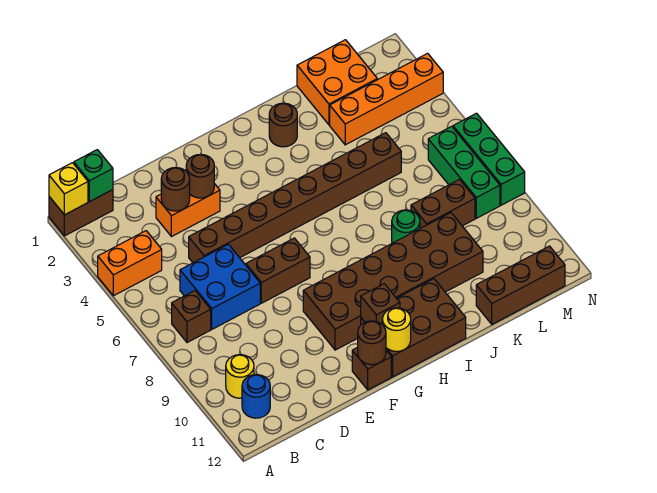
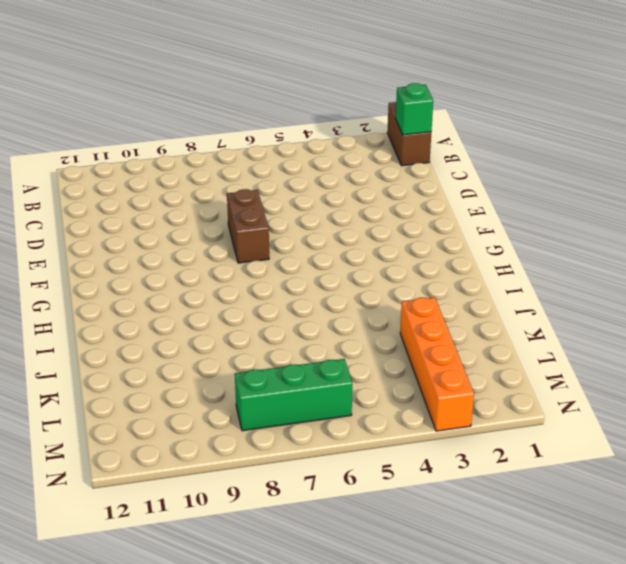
none -> orange 1x2 brick [98,231,162,296]
none -> brown 1x1 brick [172,291,211,343]
none -> yellow 1x1 round brick [226,355,254,398]

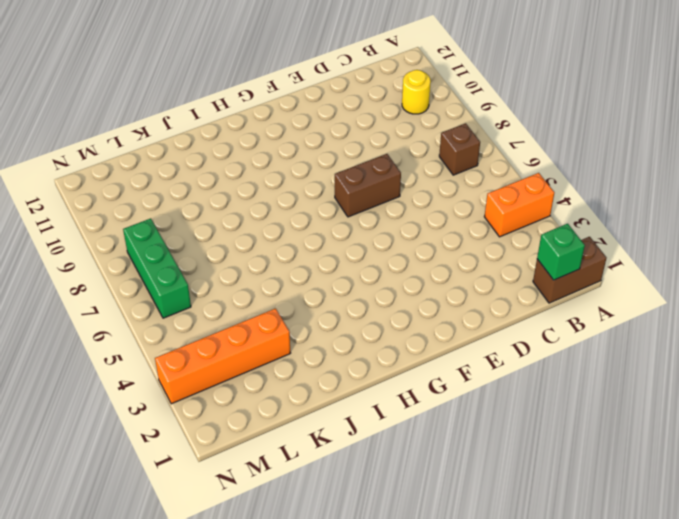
none -> blue 1x1 round brick [242,375,270,418]
none -> blue 2x2 brick [180,244,260,329]
none -> orange 1x2 brick [156,184,220,237]

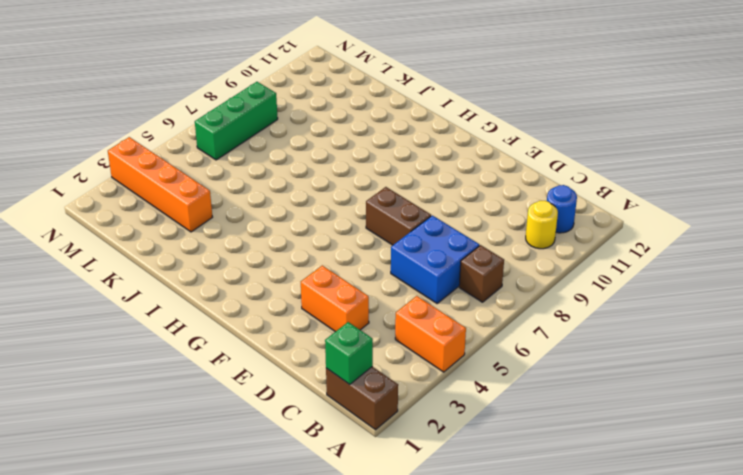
none -> brown 1x8 brick [189,133,401,263]
none -> brown 2x6 brick [303,213,483,350]
none -> brown 1x1 brick [352,347,391,390]

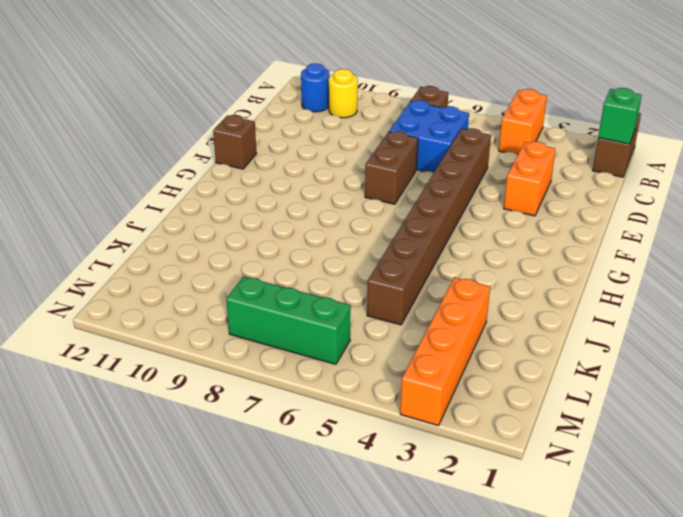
none -> brown 2x6 brick [303,213,483,350]
none -> brown 2x3 brick [361,279,466,377]
none -> brown 1x1 round brick [269,103,297,147]

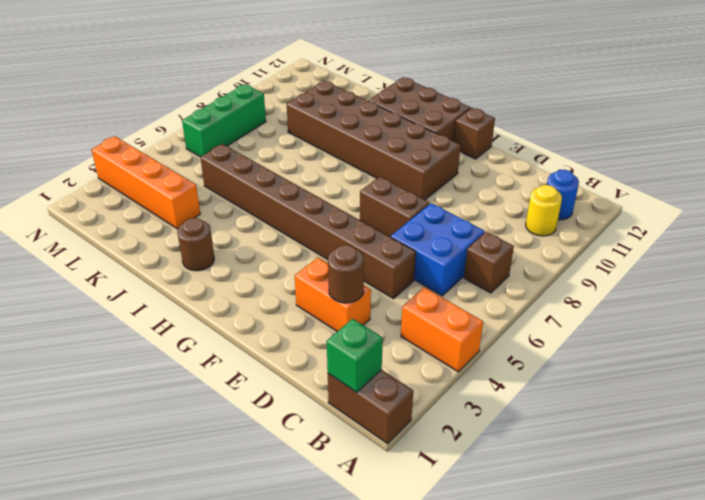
none -> green 1x1 round brick [392,210,420,243]
none -> orange 2x2 brick [297,40,377,125]
none -> brown 1x2 brick [411,180,475,228]

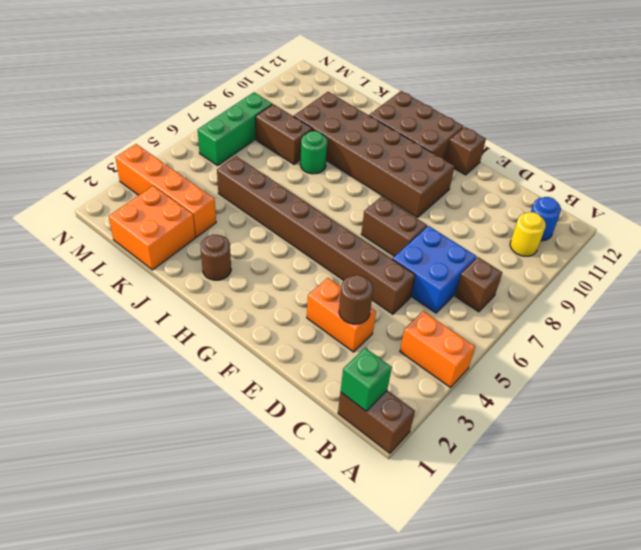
none -> brown 1x3 brick [476,246,565,324]
none -> green 1x3 brick [453,113,525,205]
none -> yellow 1x1 brick [49,163,88,215]

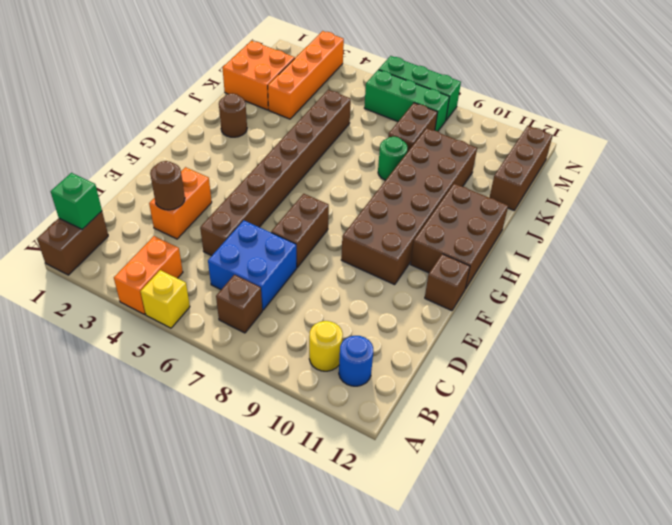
yellow 1x1 brick [141,270,190,328] -> yellow 1x1 brick moved to [49,163,88,215]
none -> brown 1x1 round brick [186,154,214,198]
none -> brown 1x1 round brick [358,321,386,365]
none -> brown 1x1 brick [361,284,400,324]

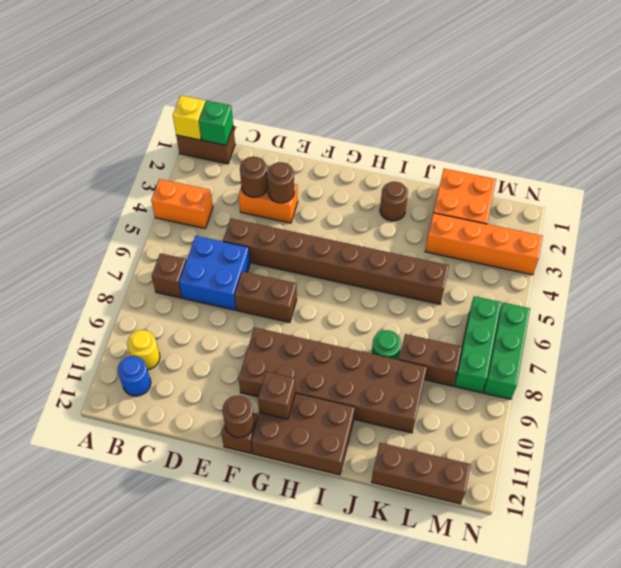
none -> yellow 1x1 round brick [382,308,411,351]

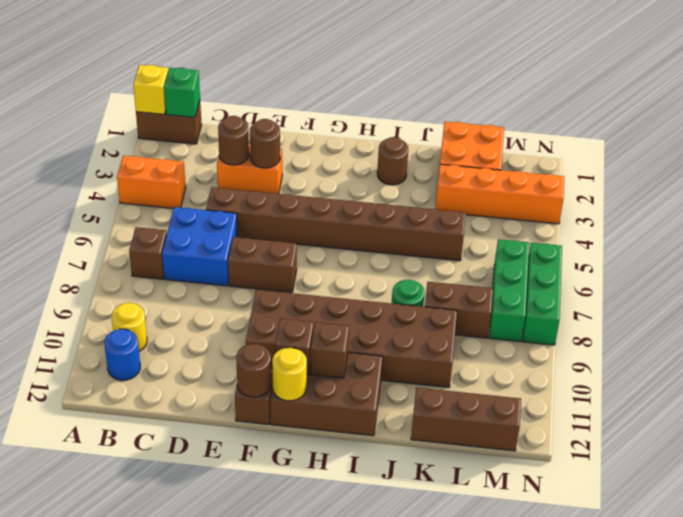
brown 1x1 brick [310,322,349,378] -> none

